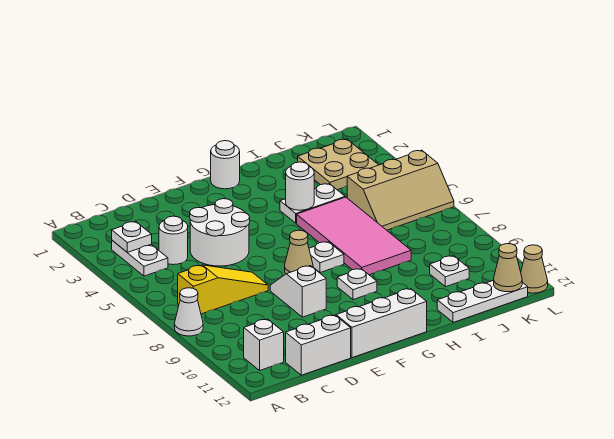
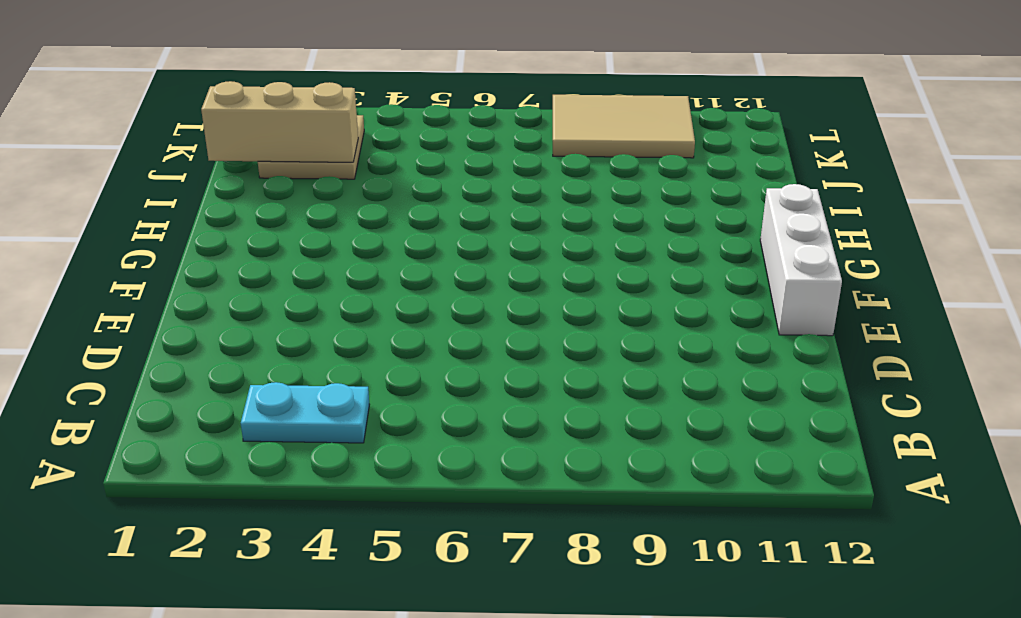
cyan 1x2 plate [241,382,369,443] -> white 1x2 plate [112,240,168,276]
tan 1x3 brick [201,81,358,162] -> none
tan 2x3 tile [553,95,695,158] -> none
none -> white 1x1 cone [175,288,203,336]
none -> yellow 1x3 slope [178,265,268,314]
none -> white 1x1 brick [244,319,284,370]

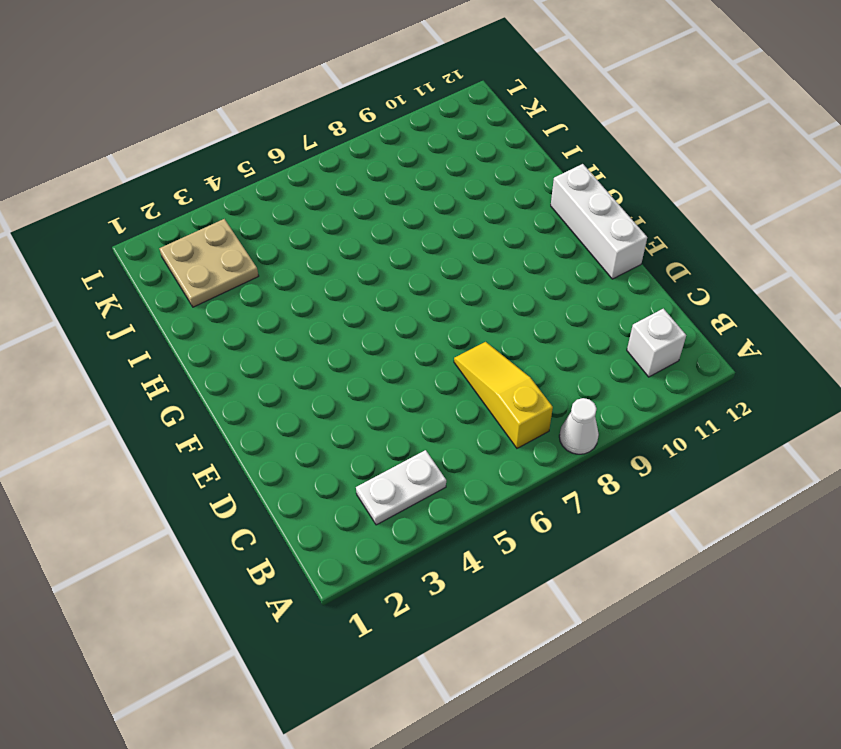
none -> white 1x1 round brick [159,216,188,265]
none -> white 1x2 brick [286,315,351,375]
none -> white 2x2 round brick [190,199,250,266]

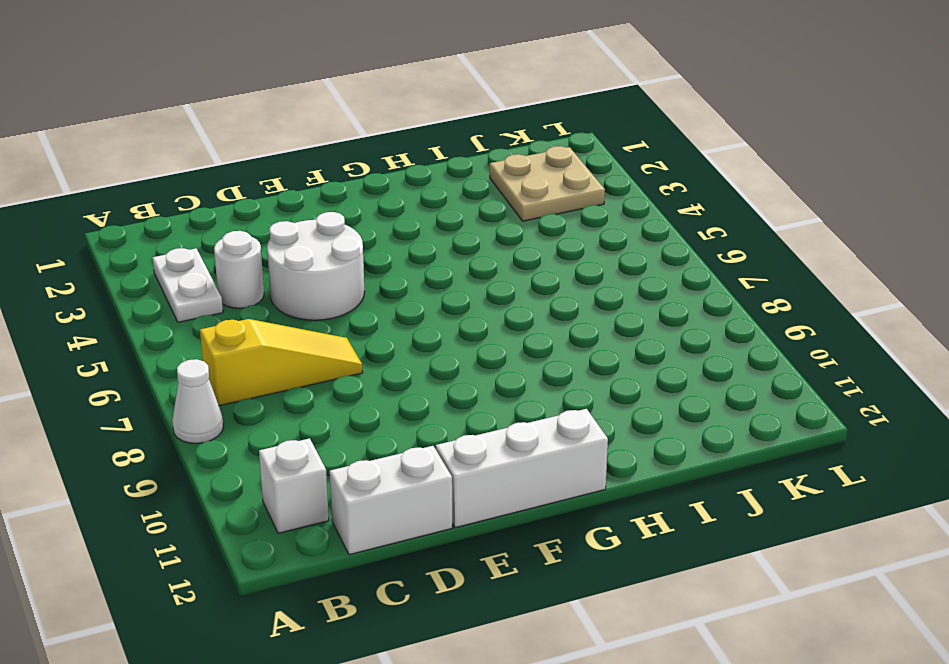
none -> white 1x2 slope [270,266,326,317]
none -> tan 1x1 cone [285,230,313,274]
none -> white 1x1 round brick [211,141,240,189]

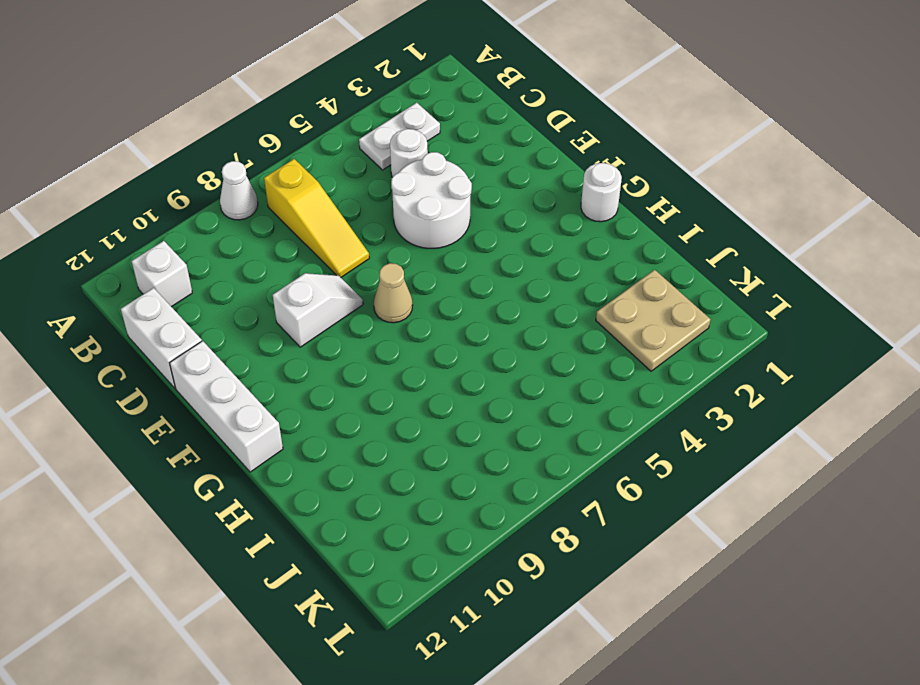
none -> white 1x1 plate [309,242,344,273]
none -> white 1x1 plate [337,269,377,300]
none -> white 1x2 plate [280,184,345,223]

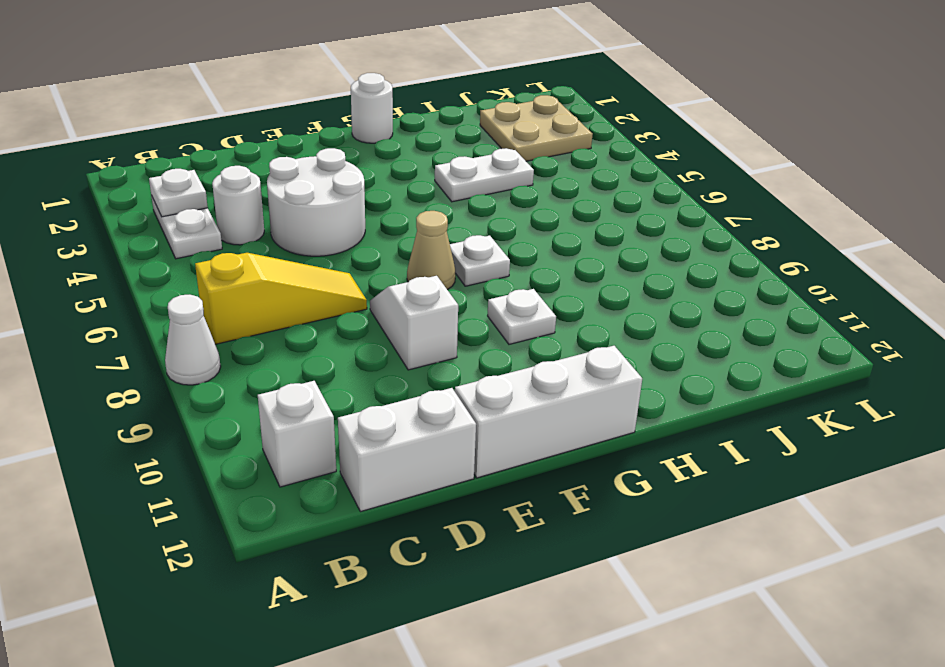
none -> pink 2x4 tile [297,197,411,275]
none -> white 1x3 plate [437,280,528,322]
none -> tan 2x3 slope [347,150,454,230]

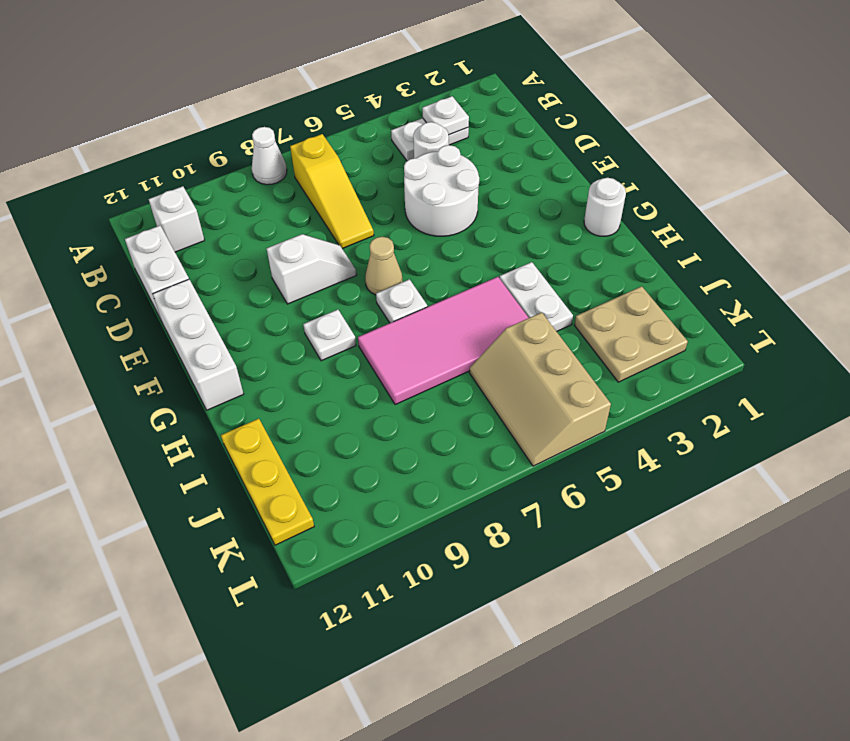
yellow 1x3 plate [221,419,314,545] -> white 1x3 plate [437,280,528,322]
none -> white 1x1 plate [430,256,469,287]
none -> tan 1x1 cone [521,245,548,293]
none -> white 1x1 round brick [286,162,314,210]

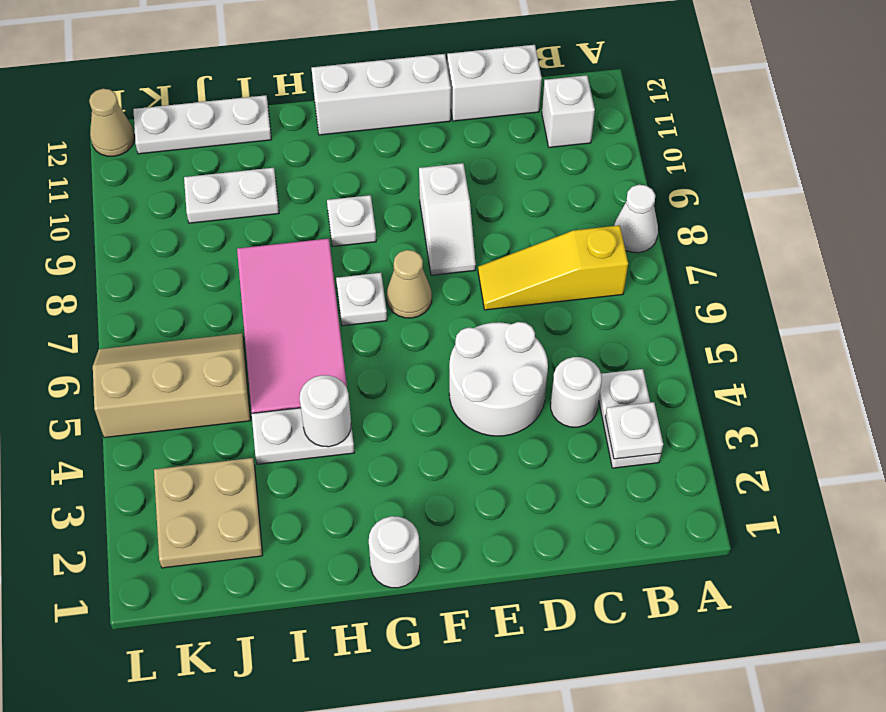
white 1x2 plate [184,168,279,223] -> white 1x1 plate [430,256,469,287]
none -> tan 1x1 cone [494,244,522,292]

